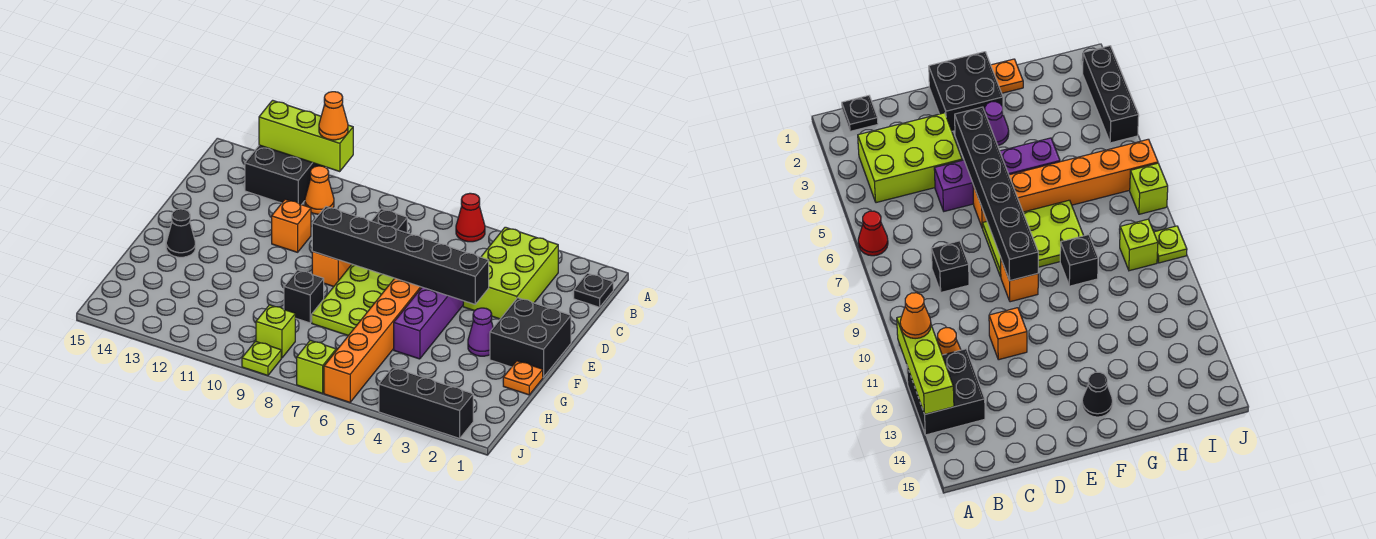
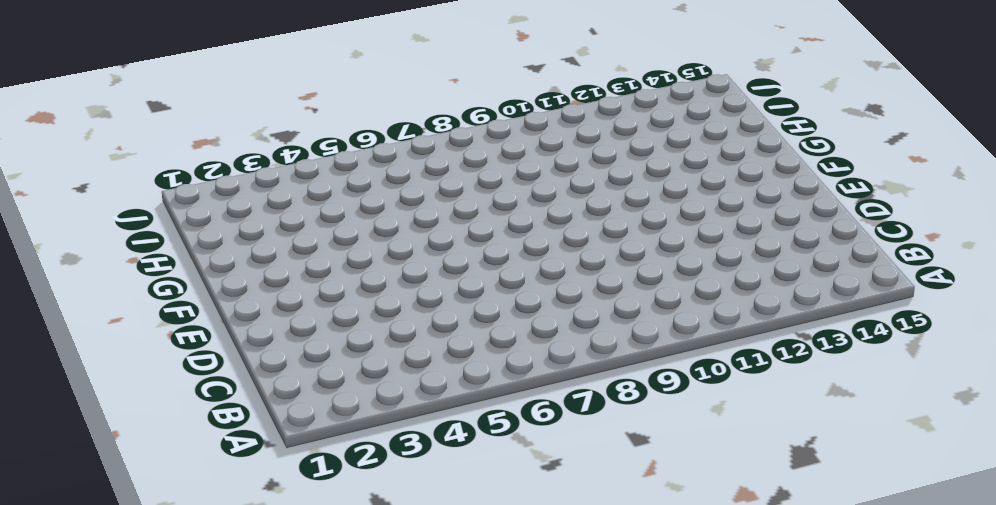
none -> red 1x1 cone [456,193,485,242]
none -> black 2x2 brick [245,145,326,205]
none -> black 1x1 plate [574,273,613,307]

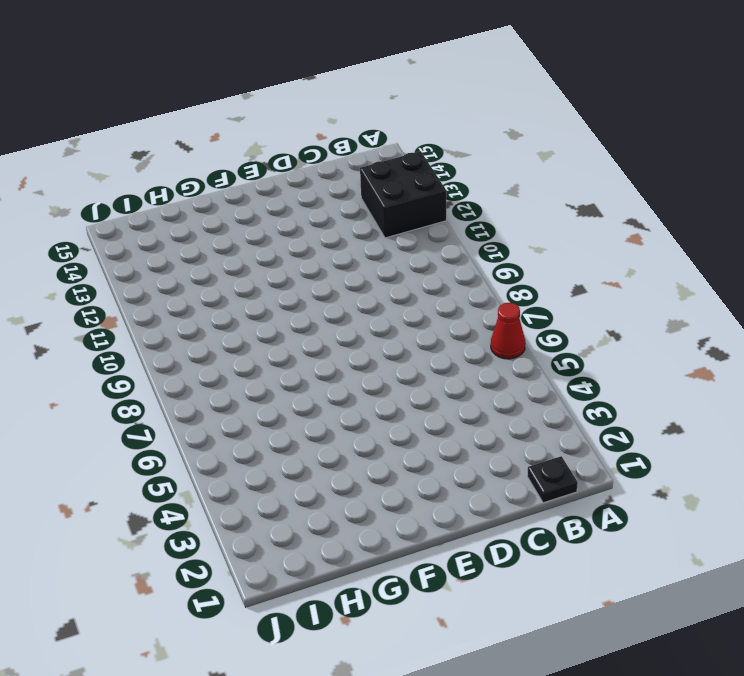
none -> lime 2x3 brick [463,227,558,319]
none -> orange 1x1 cone [305,166,334,214]
none -> black 1x1 brick [372,209,407,233]

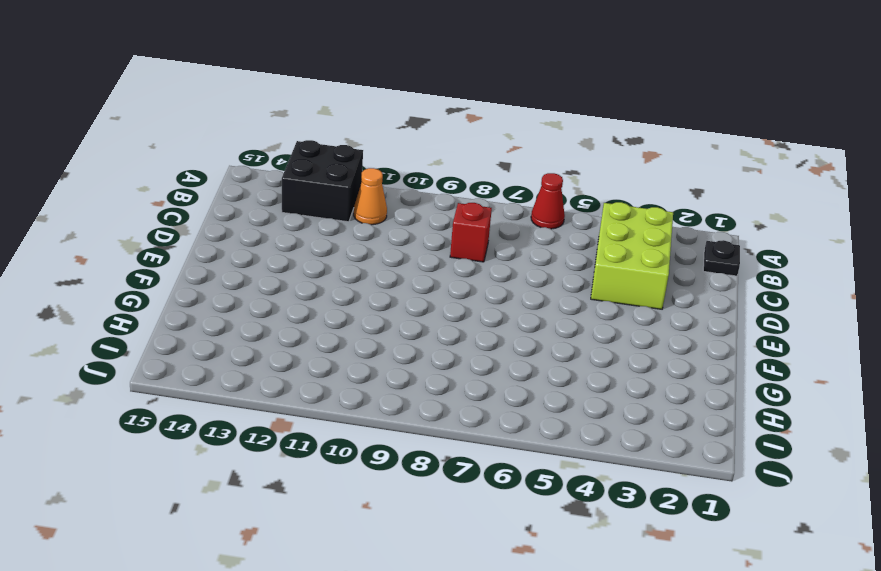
red 1x1 brick [450,203,492,262] -> black 1x1 brick [372,209,407,233]
none -> purple 1x4 brick [394,287,463,359]
none -> orange 1x1 brick [272,199,311,252]
none -> black 2x2 brick [490,298,571,377]

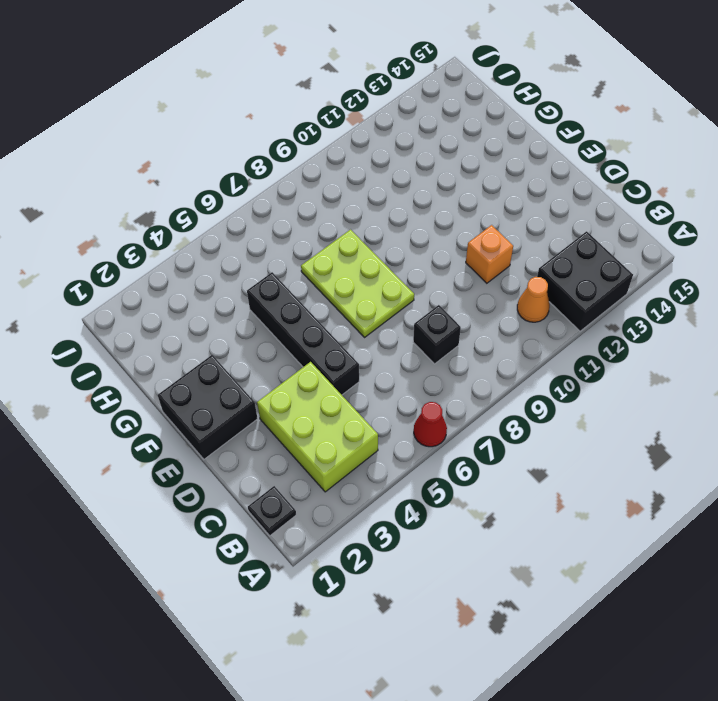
black 1x4 brick [247,272,359,395] -> purple 1x4 brick [394,287,463,359]
none -> orange 1x6 brick [324,278,422,402]
none -> orange 1x1 brick [312,251,352,287]
none -> purple 1x1 cone [468,308,493,356]

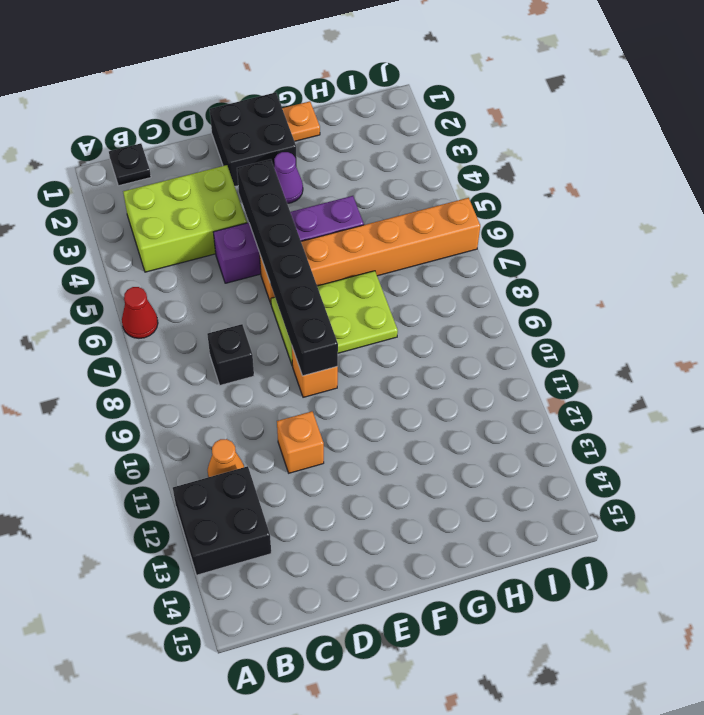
none -> black 1x1 cone [166,209,195,257]
none -> black 1x1 brick [284,270,324,323]
none -> lime 1x1 brick [256,305,295,358]

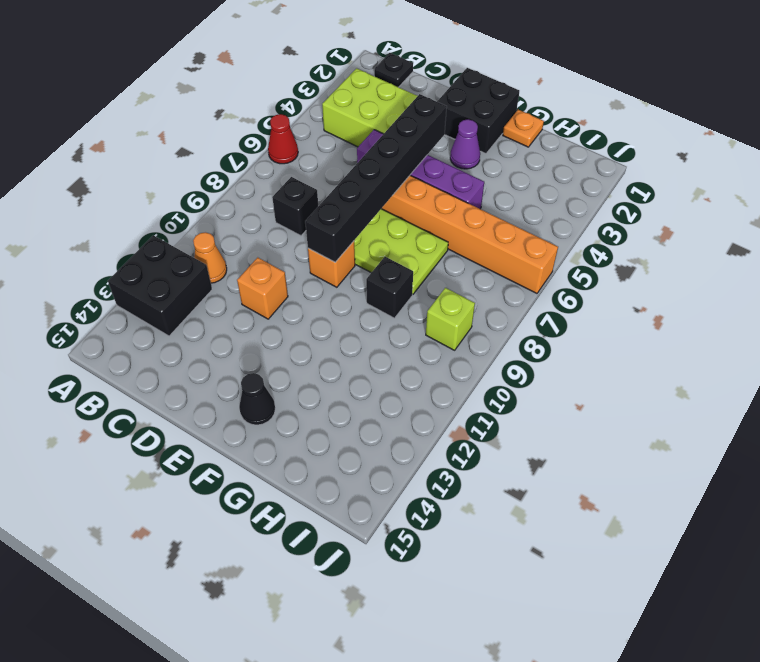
none -> black 1x3 brick [379,367,473,438]
none -> lime 1x1 brick [297,340,336,393]
none -> lime 1x1 plate [242,341,281,376]

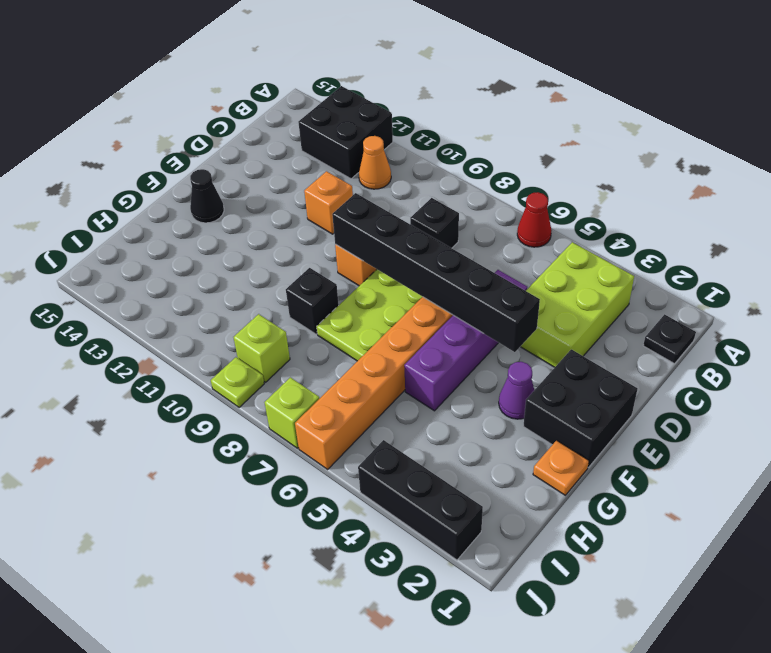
none -> lime 1x3 brick [259,100,353,172]
none -> orange 1x1 cone [319,92,348,140]

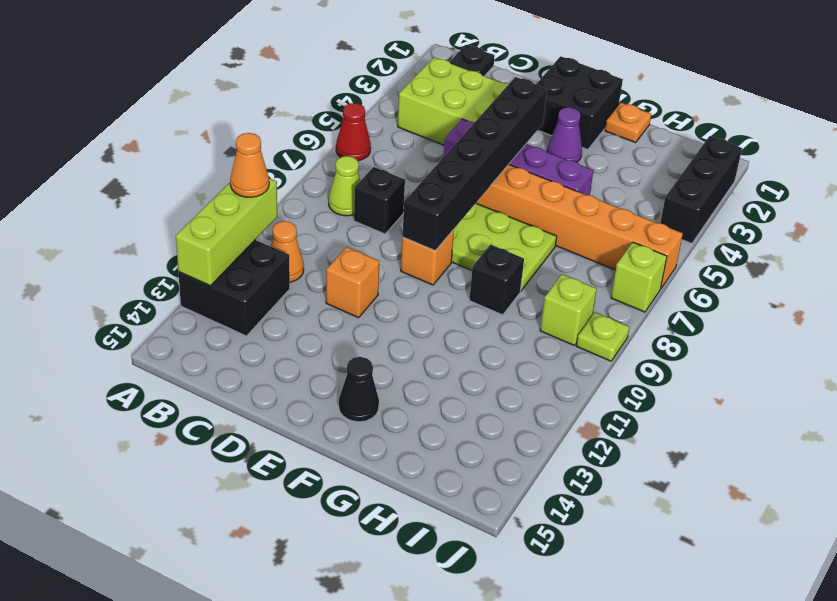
lime 1x1 cone [329,156,360,216] -> none

